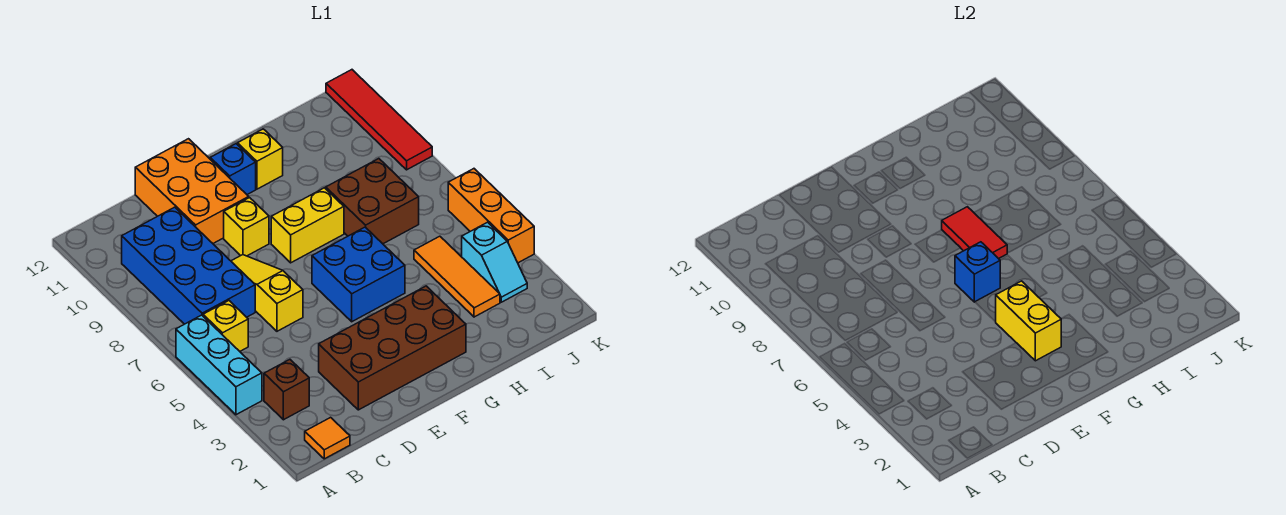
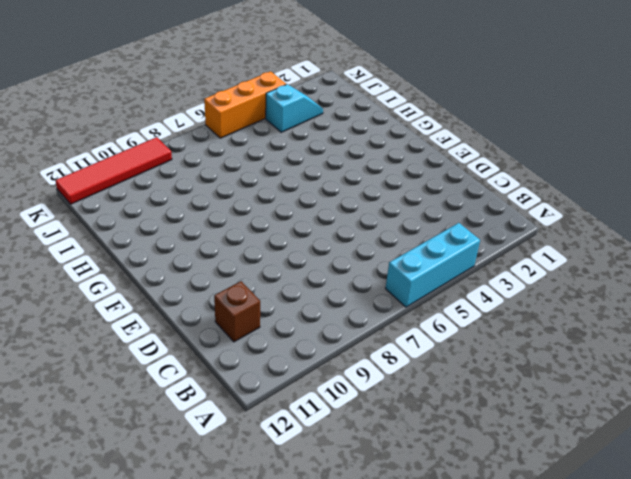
brown 1x1 brick [214,281,260,342] -> brown 1x1 brick moved to [264,360,309,420]
none -> orange 1x1 tile [305,417,350,459]
none -> yellow 1x1 brick [203,301,248,351]
none -> blue 2x4 brick [122,207,255,324]

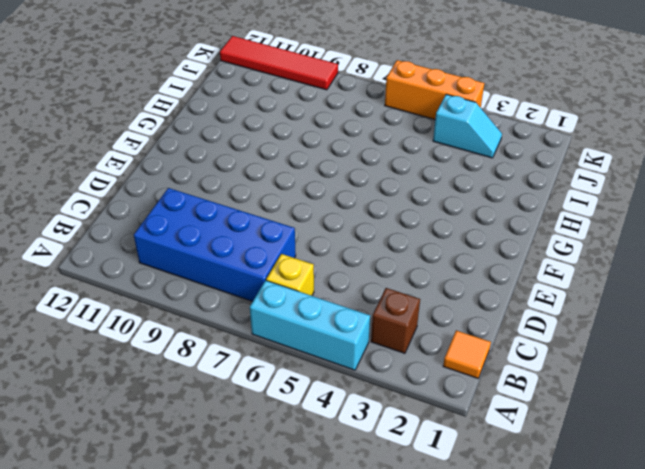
none -> brown 2x4 brick [319,286,466,410]
none -> yellow 1x3 slope [231,255,303,331]
none -> orange 2x3 brick [135,139,249,243]

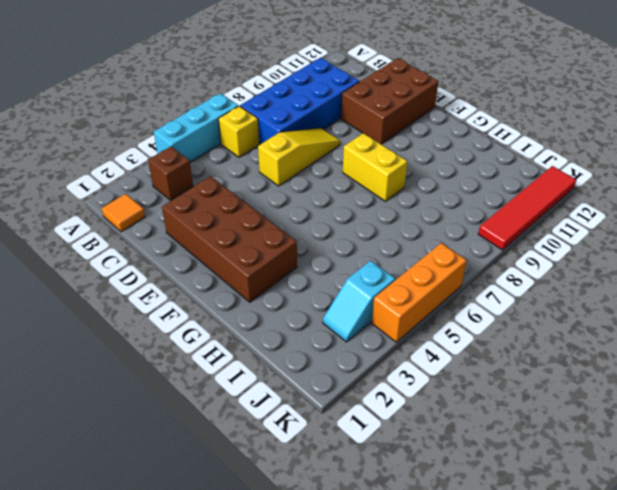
brown 2x3 brick [341,58,438,144] -> orange 2x3 brick [135,139,249,243]
none -> yellow 1x1 brick [224,198,269,256]
none -> blue 2x2 brick [312,227,405,322]
none -> blue 1x1 brick [210,144,256,195]

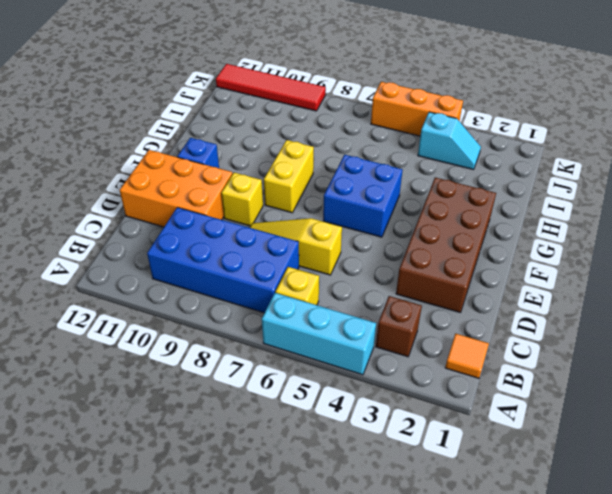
none -> yellow 1x1 brick [238,129,283,189]
none -> brown 2x2 brick [326,159,419,244]
none -> orange 1x3 tile [414,236,500,317]

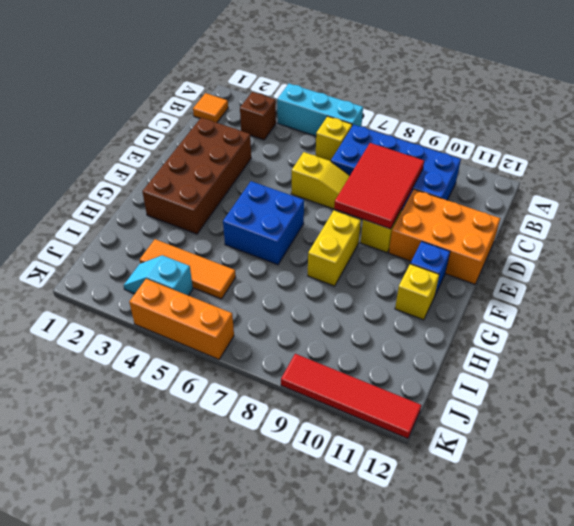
red 2x3 tile [334,143,424,229] -> none
none -> brown 2x2 brick [326,159,419,244]
none -> yellow 1x2 brick [996,281,1061,361]
none -> blue 1x1 brick [955,242,1000,302]

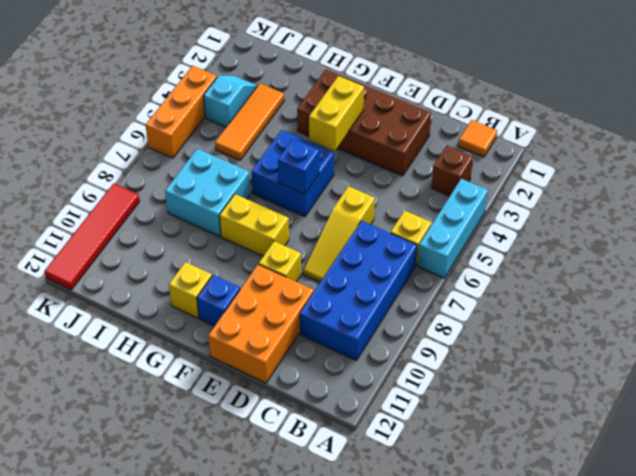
cyan 2x2 brick [165,149,251,237] -> brown 2x2 brick [326,159,419,244]
none -> red 1x2 tile [942,207,1007,259]

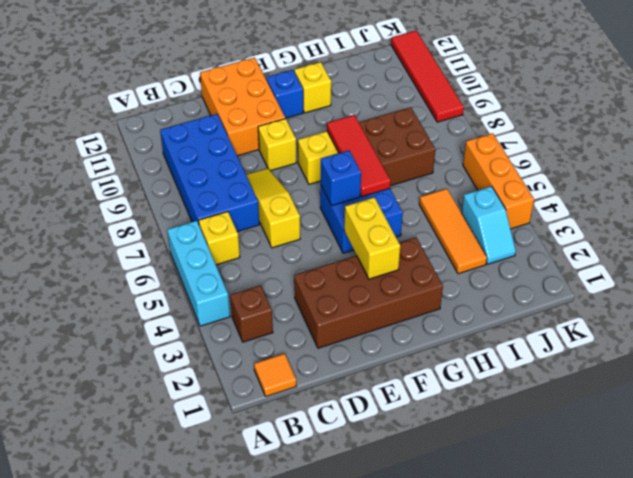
red 1x3 tile [327,115,391,197] -> red 1x2 tile [942,207,1007,259]

